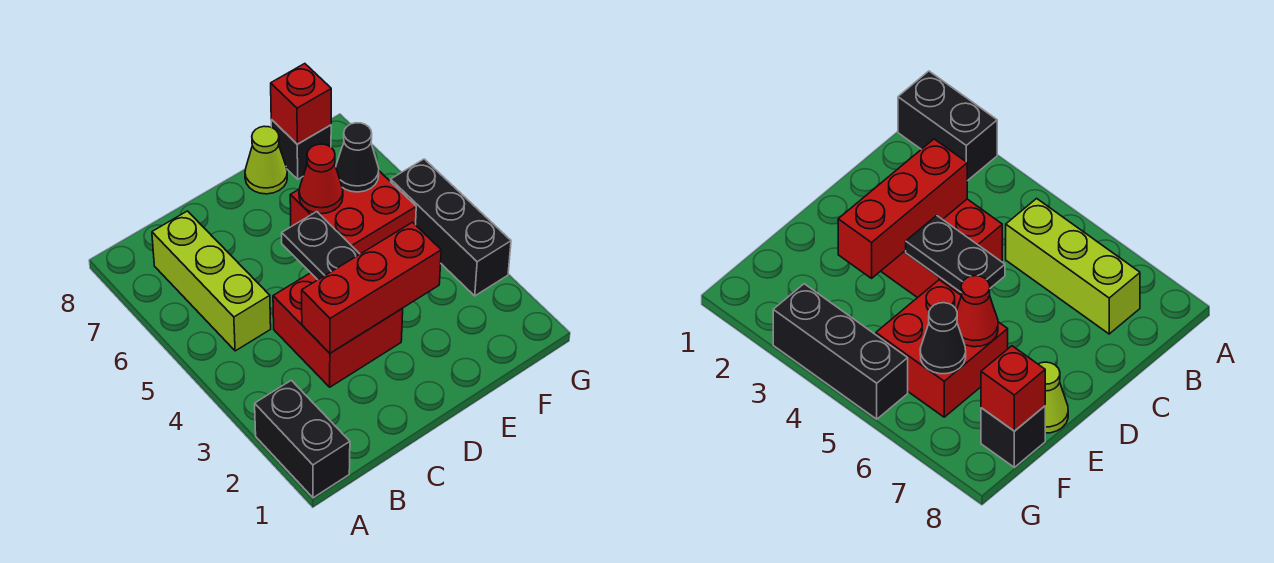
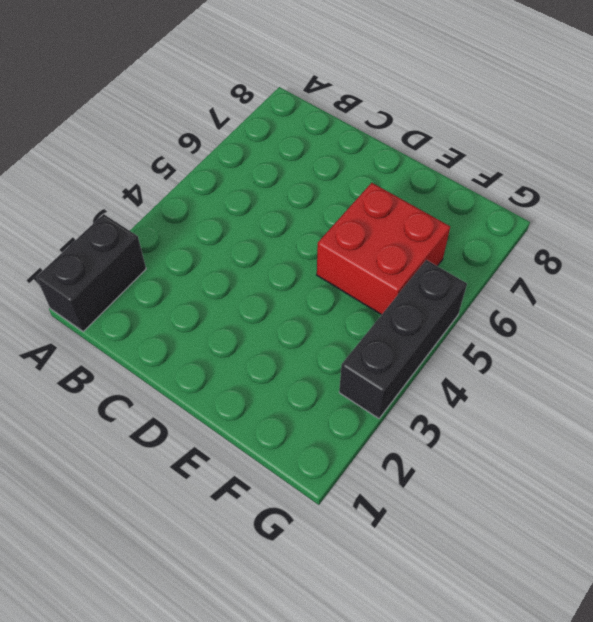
none -> lime 1x3 brick [152,211,271,351]
none -> red 2x2 brick [273,273,403,387]
none -> lime 1x1 cone [245,126,287,194]

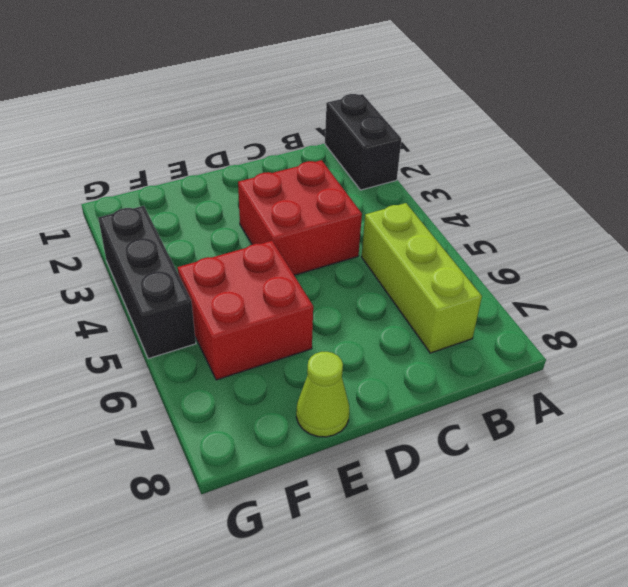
none -> black 1x1 brick [271,120,331,179]
none -> red 1x3 brick [302,222,441,353]
none -> black 1x2 plate [282,212,360,280]

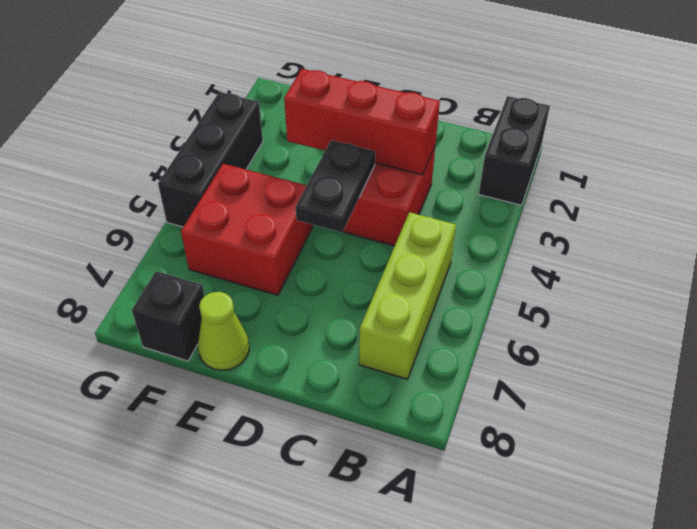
none -> red 1x1 cone [299,144,343,214]
none -> black 1x1 cone [336,123,379,192]
none -> red 1x1 brick [271,64,331,144]

